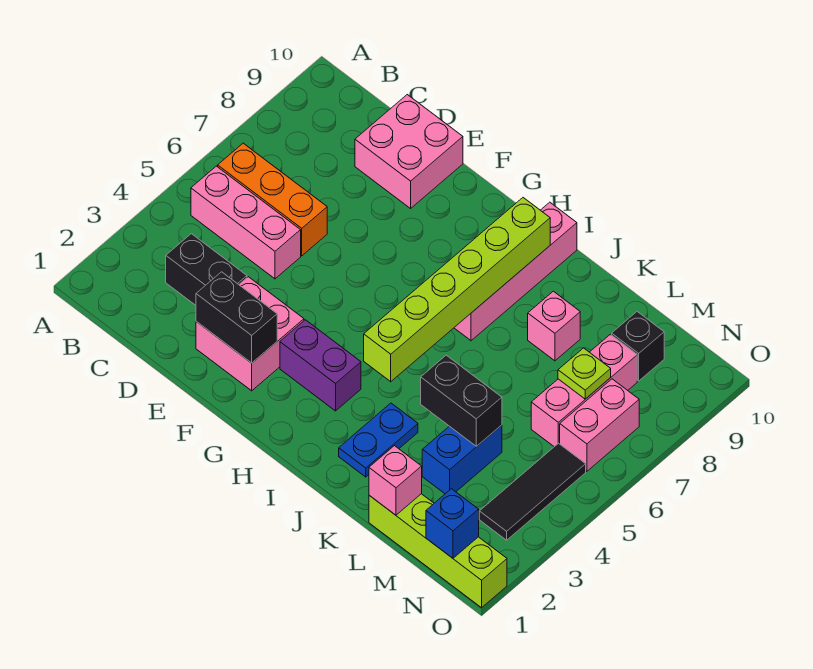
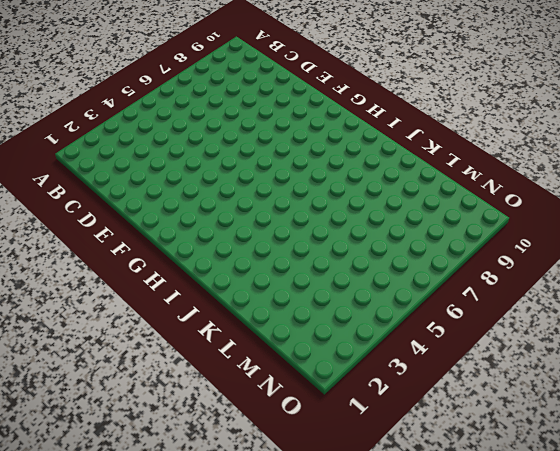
none -> pink 1x3 brick [191,166,301,279]
none -> orange 1x3 brick [218,143,327,256]
none -> black 1x2 brick [166,234,247,305]

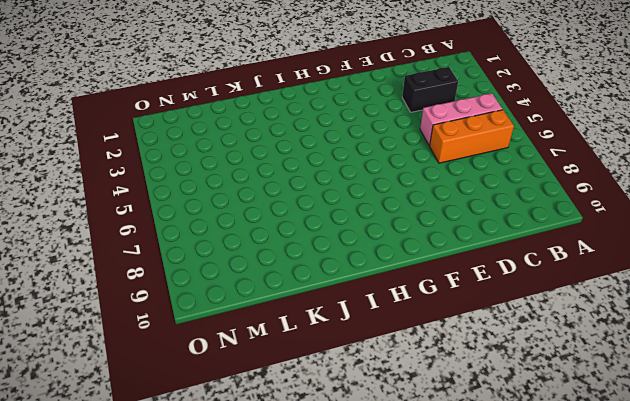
none -> pink 2x2 brick [355,95,463,208]
none -> pink 2x2 brick [196,277,304,391]
none -> purple 1x2 brick [280,320,361,411]

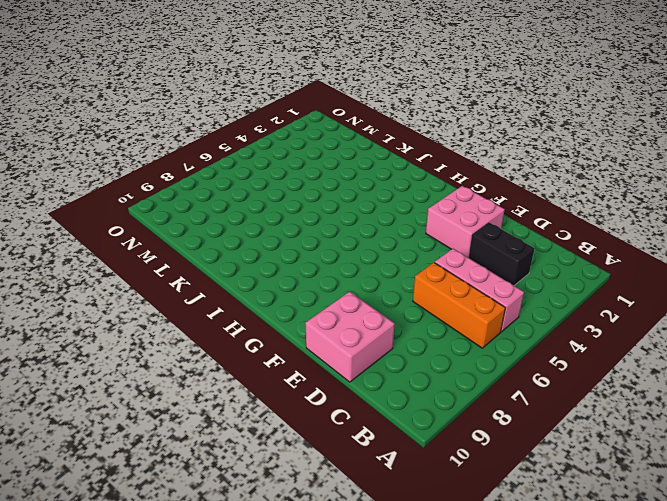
none -> purple 1x2 brick [280,320,361,411]
none -> pink 1x4 brick [454,202,577,341]
none -> blue 1x2 plate [339,403,418,477]

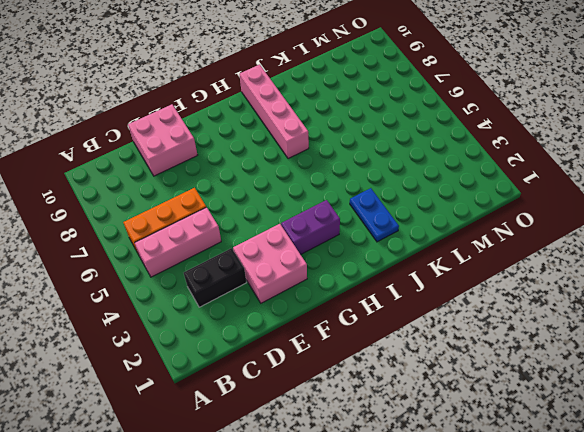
none -> pink 1x1 brick [528,291,580,361]
none -> lime 1x4 brick [369,494,507,608]
none -> blue 1x2 brick [422,425,502,494]

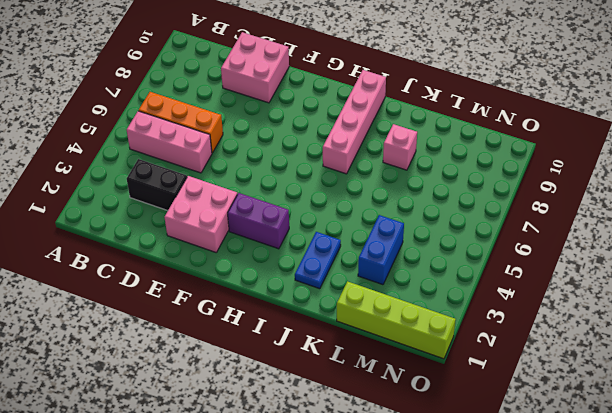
none -> pink 1x3 brick [531,334,637,447]
none -> black 1x1 brick [612,312,664,381]
none -> black 1x3 tile [479,443,586,540]

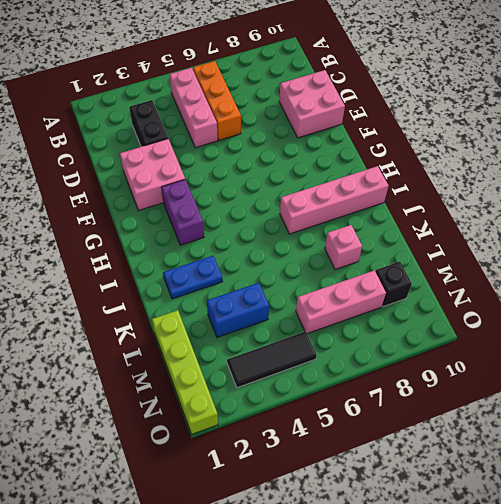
none -> pink 1x2 brick [560,379,639,471]
none -> black 1x2 brick [196,272,277,363]
none -> lime 1x6 brick [364,198,550,382]

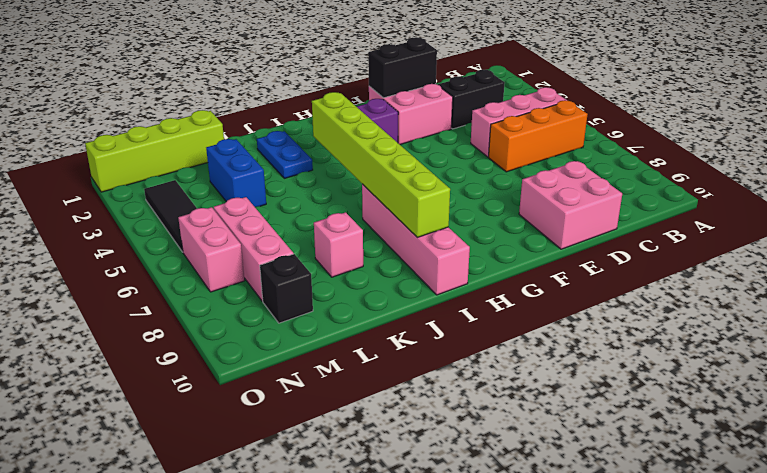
none -> black 1x2 brick [421,355,502,446]
none -> pink 1x1 brick [369,446,422,515]
none -> lime 1x1 plate [558,348,611,399]

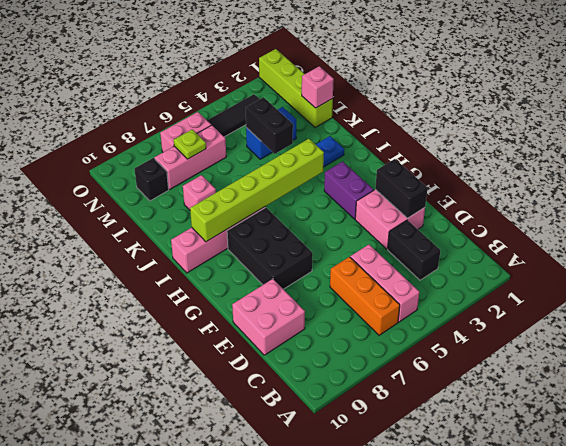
black 2x3 brick [227,207,313,289] -> none
none -> blue 1x1 brick [426,489,479,558]

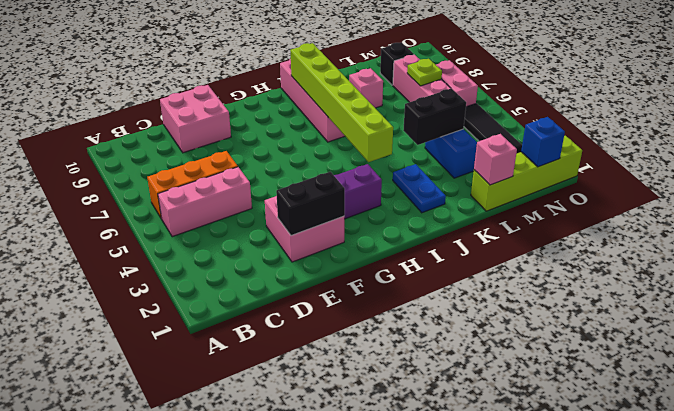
none -> black 1x2 brick [166,234,247,305]

